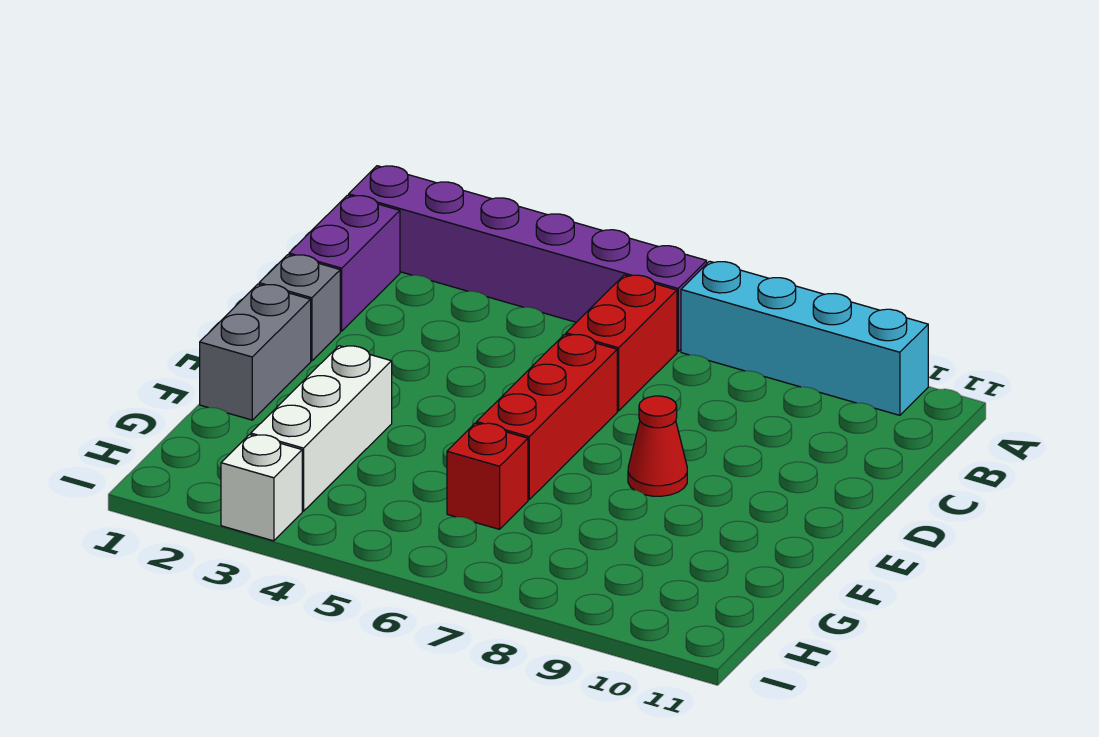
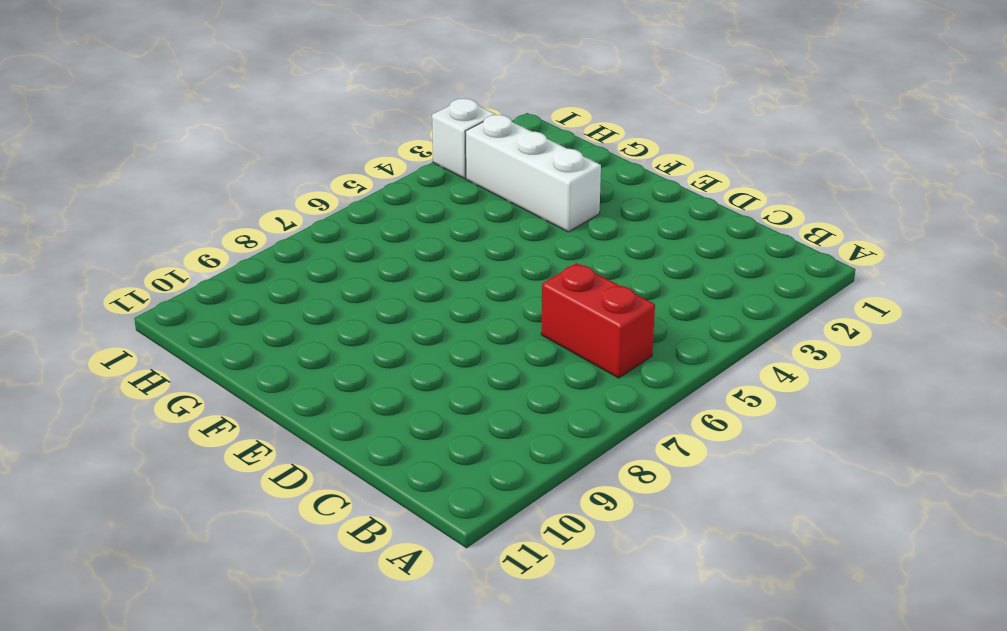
none -> purple 1x6 brick [349,166,707,352]
none -> cyan 1x4 brick [681,261,928,415]

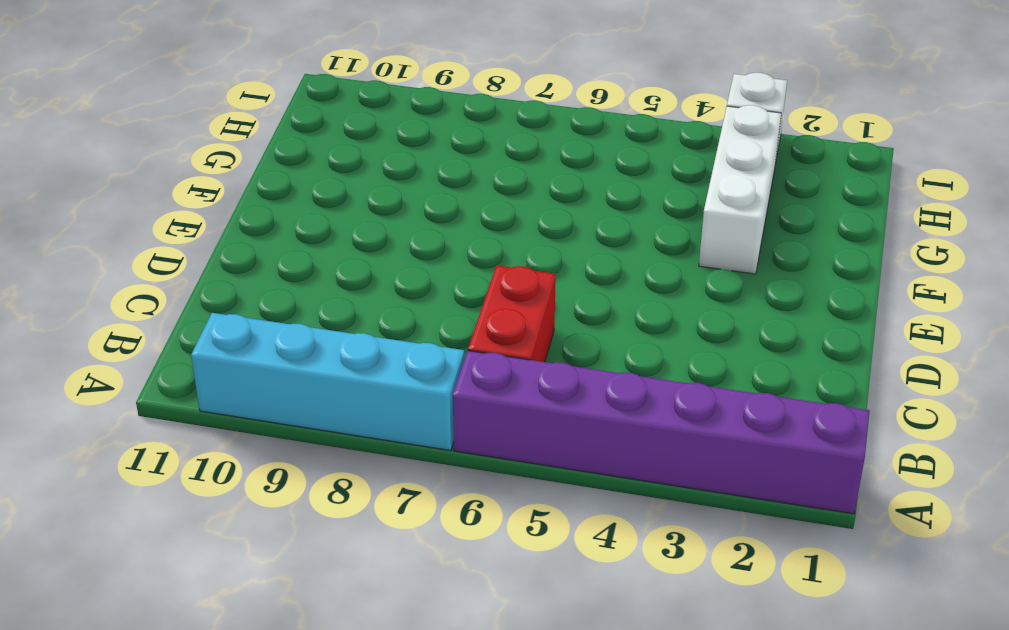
none -> purple 1x2 brick [289,195,400,331]
none -> grey 1x1 brick [259,255,340,361]

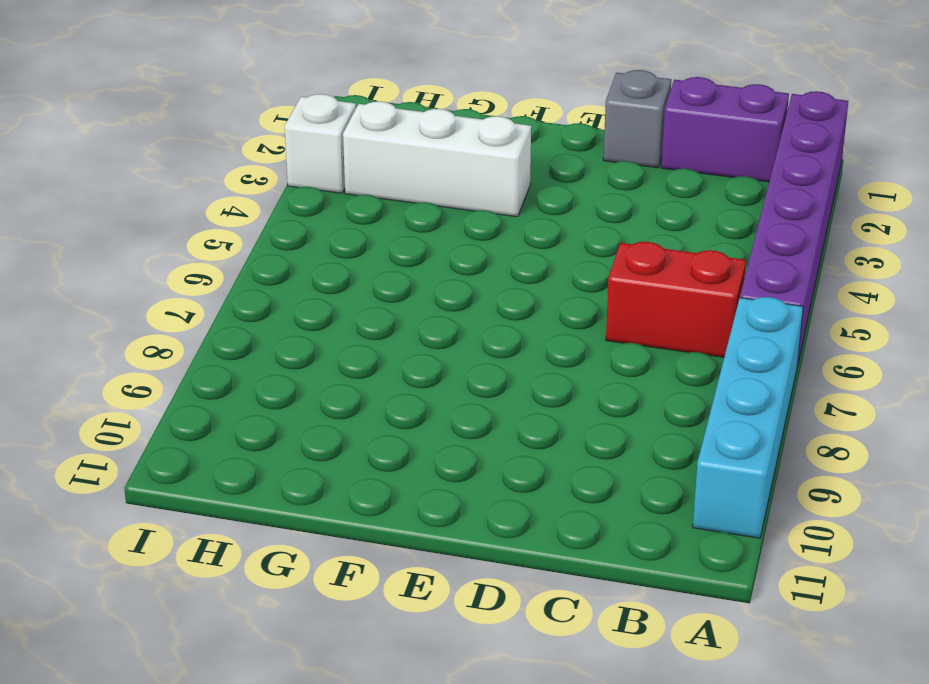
none -> red 1x3 brick [477,334,617,500]
none -> grey 1x2 brick [200,284,311,420]

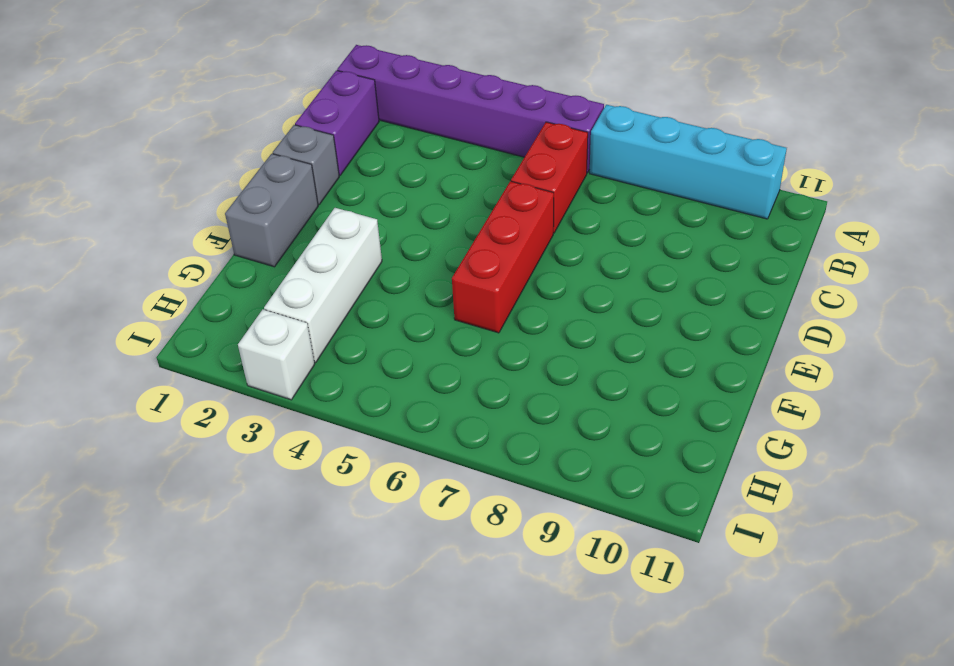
none -> red 1x1 cone [628,396,687,496]
none -> red 1x1 brick [447,423,528,529]

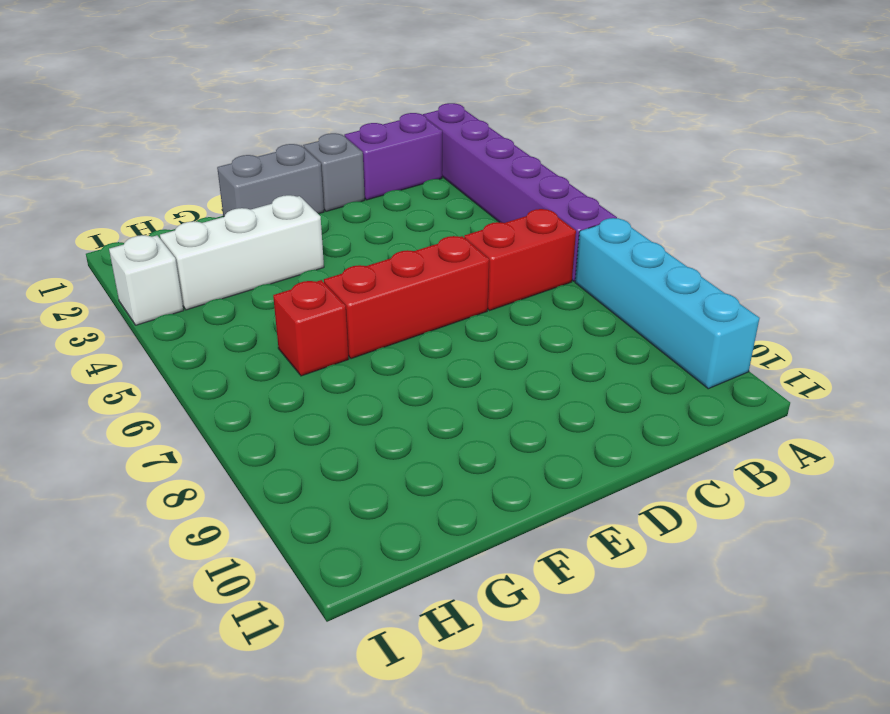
none -> red 1x1 cone [628,396,687,496]

